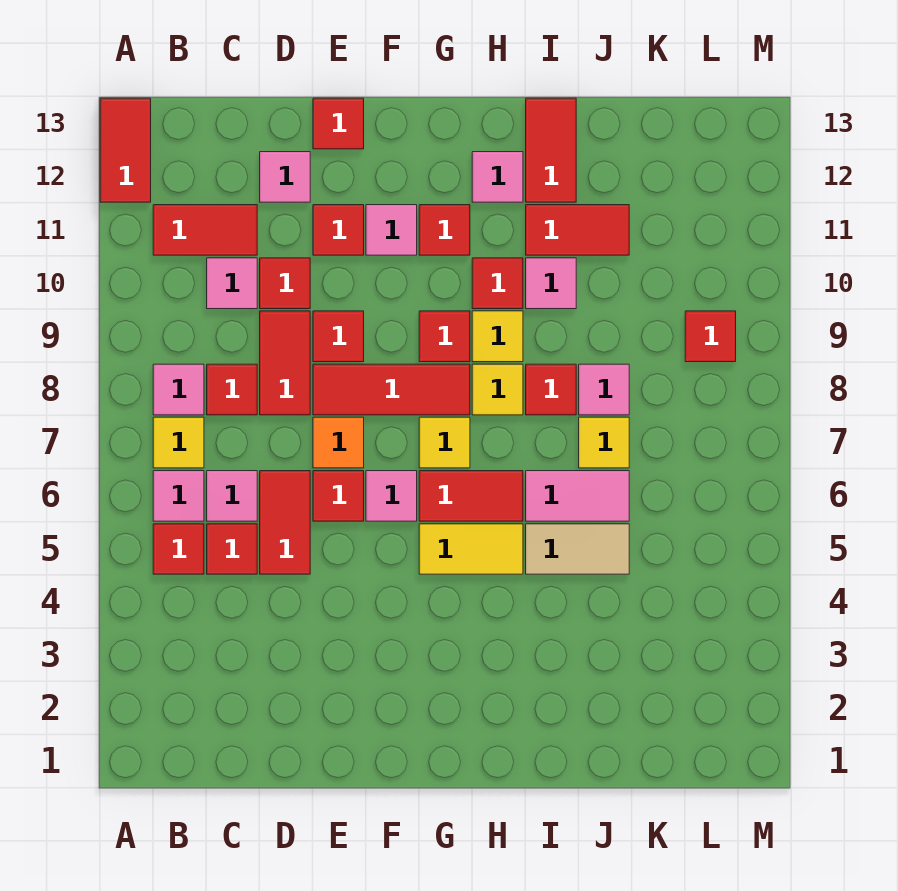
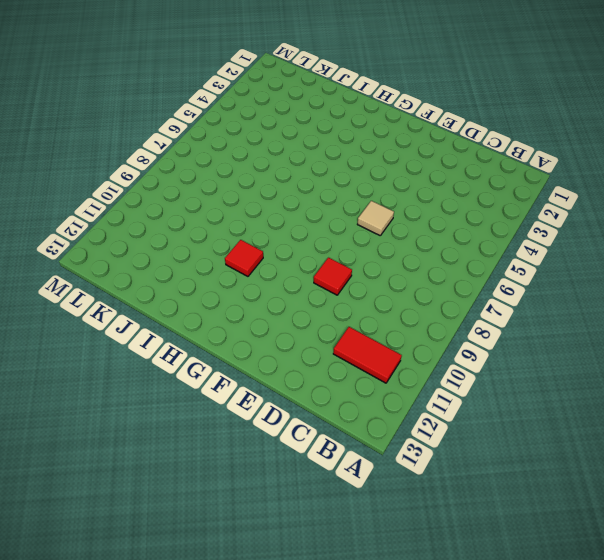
tan 1x1 tile [357,201,394,235] -> red 1x1 tile [313,471,364,521]
none -> red 1x2 tile [100,98,151,202]
none -> red 1x1 tile [153,524,204,574]
none -> pink 1x1 tile [153,471,204,521]
none -> yellow 1x1 tile [153,417,204,468]

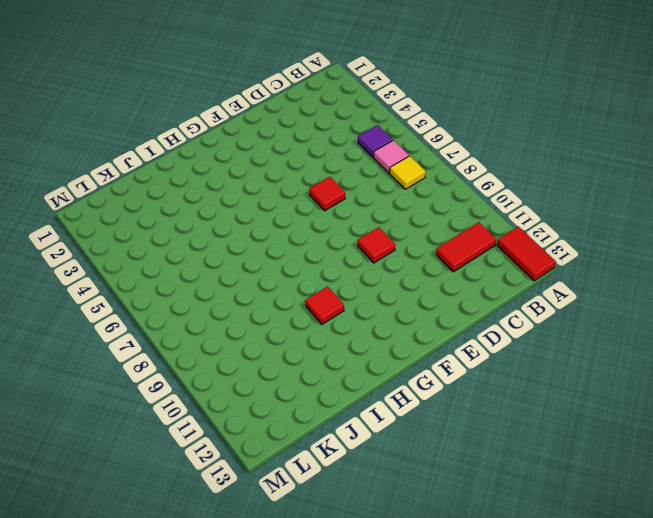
purple 1x1 tile [358,125,393,157] -> red 1x1 tile [153,524,204,574]
none -> pink 1x1 tile [153,364,204,415]
none -> red 1x1 tile [207,524,257,574]
none -> pink 1x1 tile [207,471,257,521]
none -> red 1x1 tile [207,364,257,415]

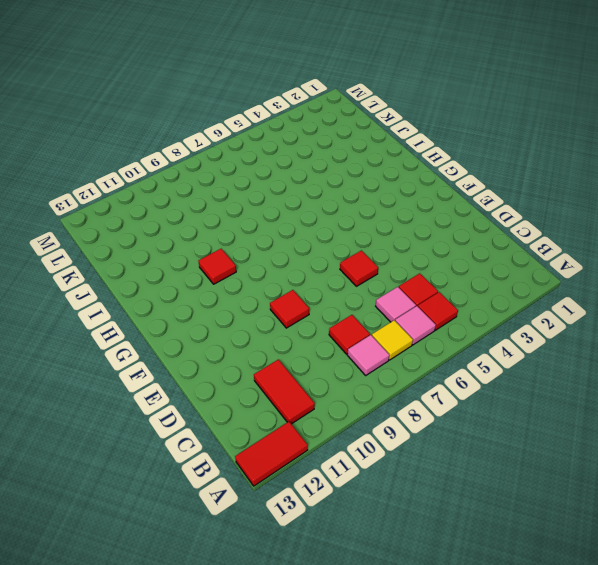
none -> pink 1x1 tile [207,258,257,309]
none -> red 1x2 tile [260,471,310,574]
none -> red 1x2 tile [260,311,310,415]
none -> red 1x1 tile [260,258,310,309]

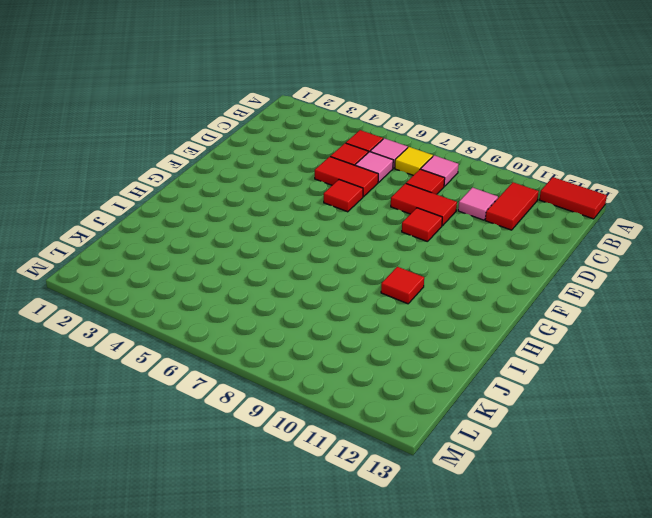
none -> red 1x1 tile [260,258,310,309]
none -> pink 1x1 tile [260,152,310,202]
none -> orange 1x1 tile [313,417,364,468]
none -> red 1x3 tile [313,364,470,415]

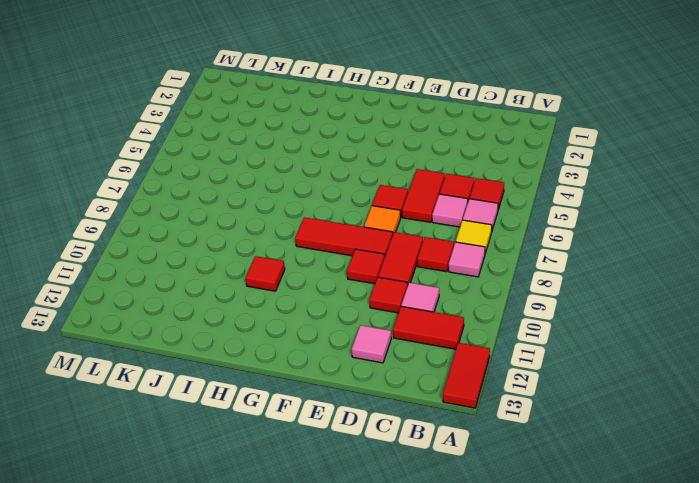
none -> red 1x1 tile [313,205,364,255]
none -> red 1x1 tile [313,98,364,149]
none -> pink 1x1 tile [366,471,417,521]
none -> pink 1x1 tile [366,205,417,255]

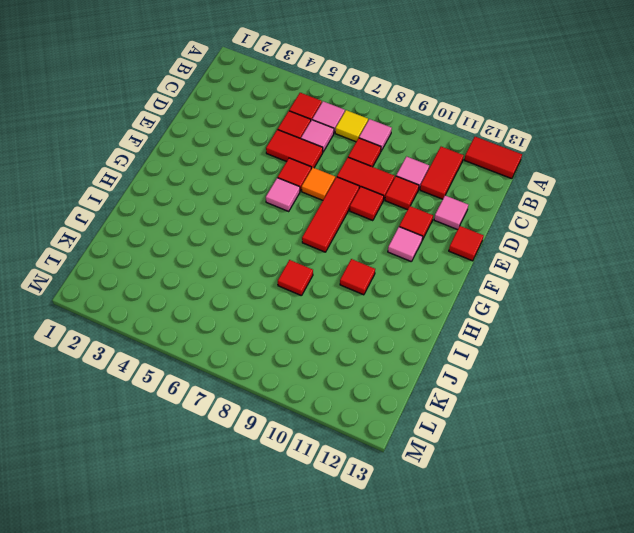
none -> yellow 1x2 tile [419,524,523,574]
none -> red 1x2 tile [419,471,523,521]
none -> yellow 1x1 tile [419,417,470,468]
none -> red 1x1 tile [419,311,470,362]

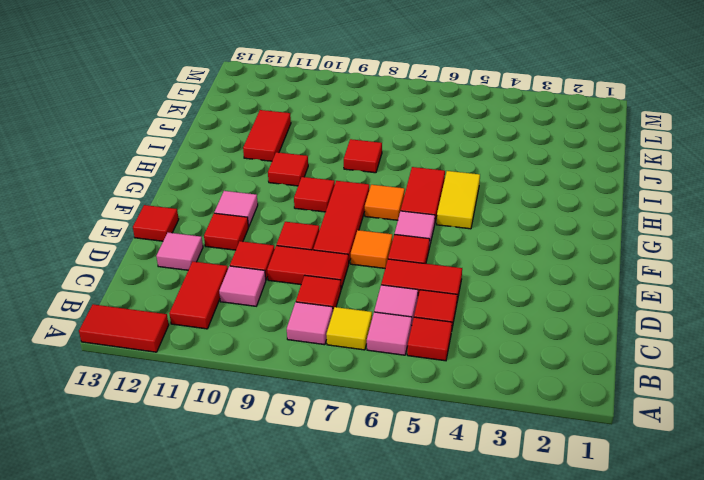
orange 1x1 tile [365,185,405,220] -> yellow 1x1 tile [419,417,470,468]
none -> red 1x1 tile [419,205,470,255]
none -> yellow 1x1 tile [472,364,523,415]
none -> yellow 1x1 tile [472,311,523,362]
none -> pink 1x1 tile [472,152,523,202]

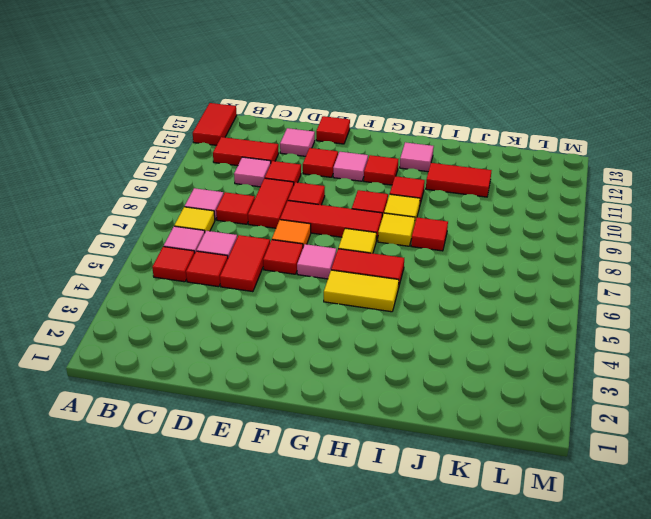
none -> tan 1x2 tile [526,524,629,574]
none -> pink 1x2 tile [526,471,629,521]
none -> pink 1x1 tile [526,258,576,309]
none -> red 1x2 tile [526,98,576,202]

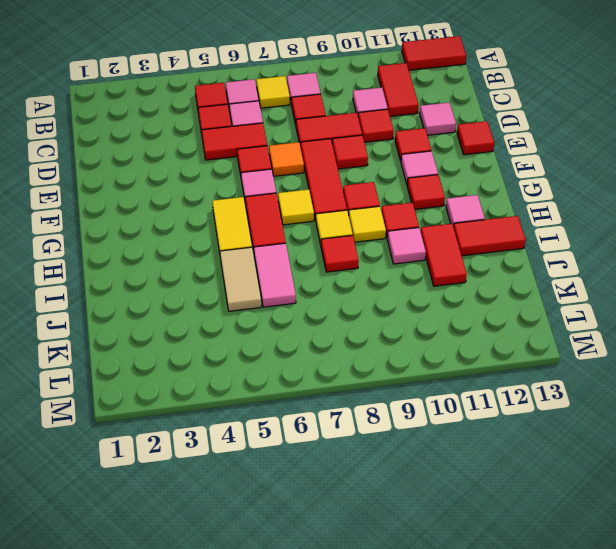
none -> yellow 1x1 tile [579,417,629,468]
none -> pink 1x1 tile [579,364,629,415]
none -> red 1x1 tile [685,311,736,362]

